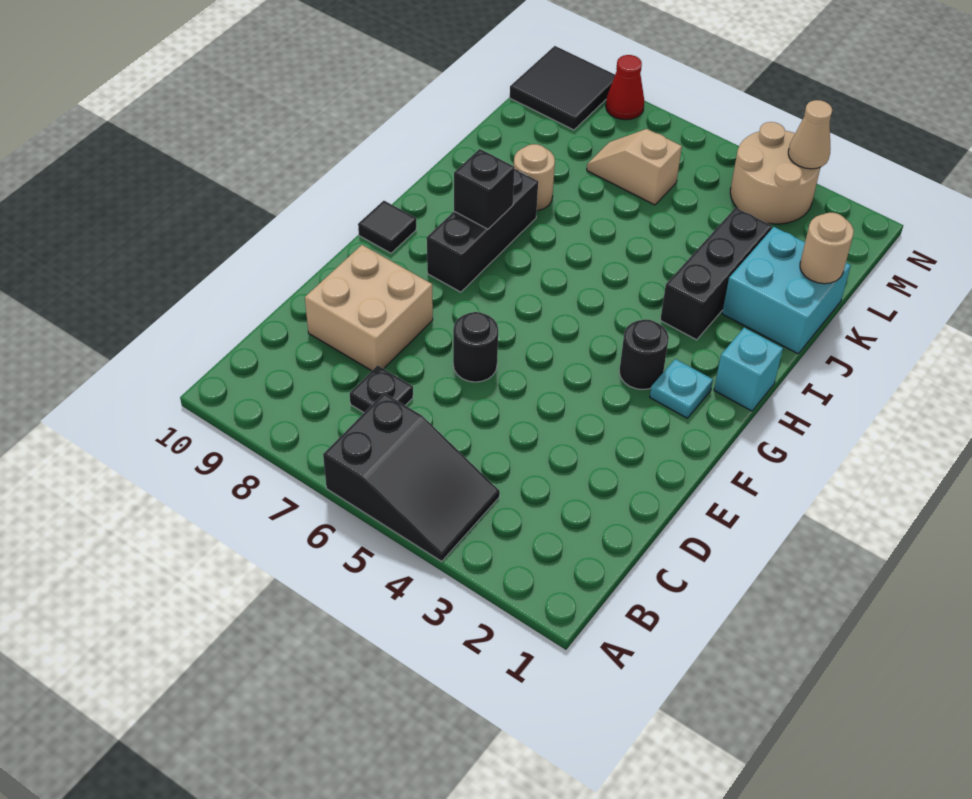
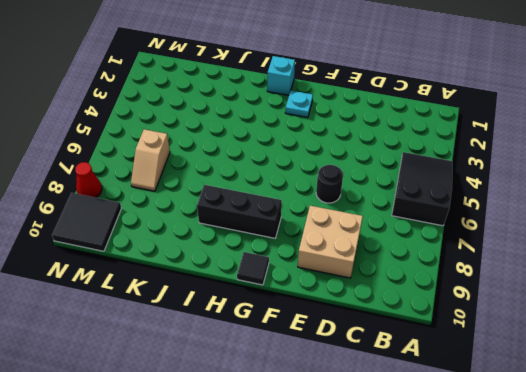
none -> black 1x1 plate [350,365,413,412]
none -> black 1x1 round brick [619,319,669,390]
none -> black 1x3 brick [660,208,772,340]

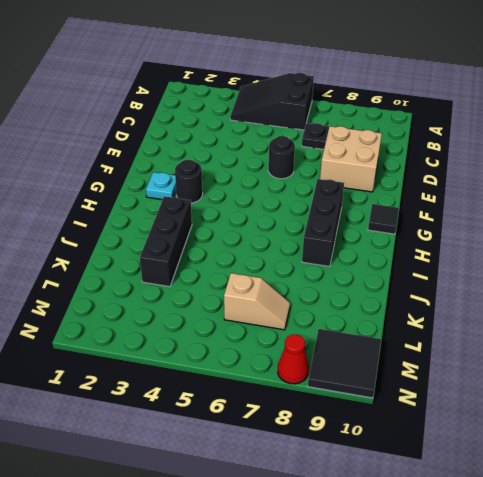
none -> cyan 1x1 brick [714,328,783,411]
none -> cyan 2x2 brick [722,227,851,354]
none -> tan 1x1 round brick [514,144,555,211]

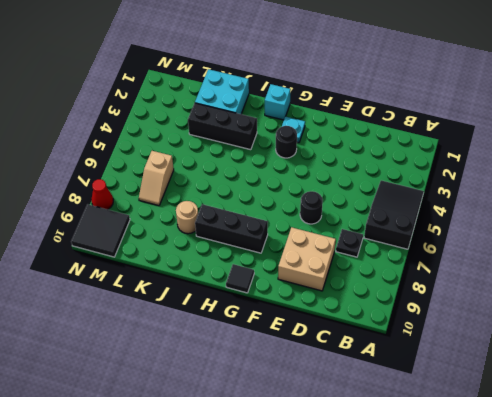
none -> tan 2x2 round brick [730,122,821,224]
none -> black 1x1 brick [454,149,515,229]
none -> tan 1x1 round brick [800,213,854,284]

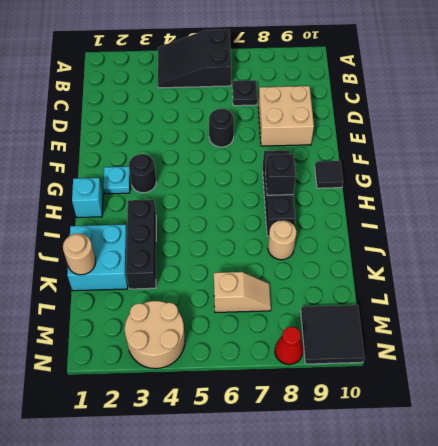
none -> tan 1x1 cone [788,100,832,169]

